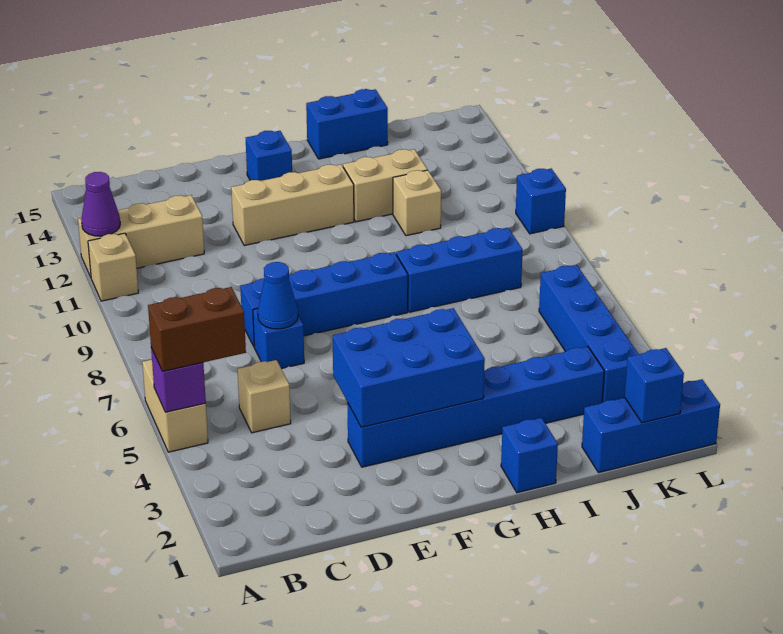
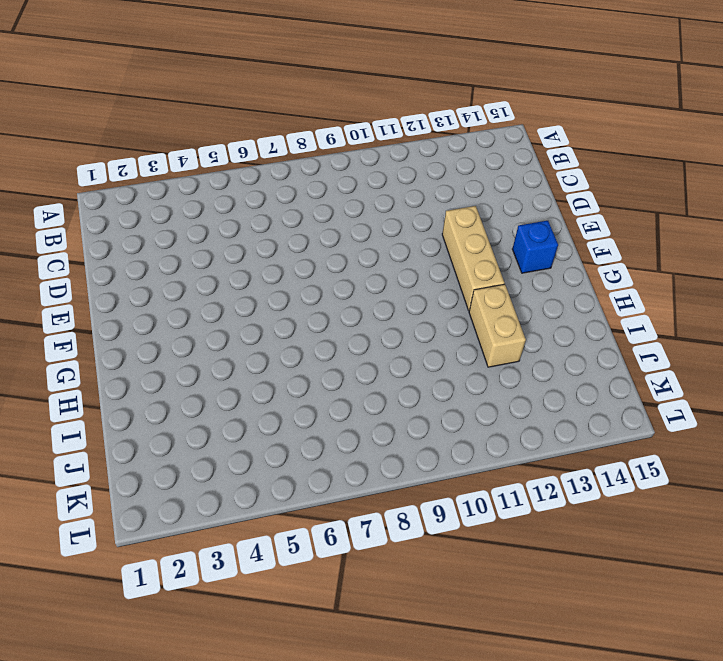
none -> tan 1x2 brick [142,360,208,452]
none -> tan 1x1 brick [88,233,138,301]
none -> tan 1x3 brick [78,195,204,277]

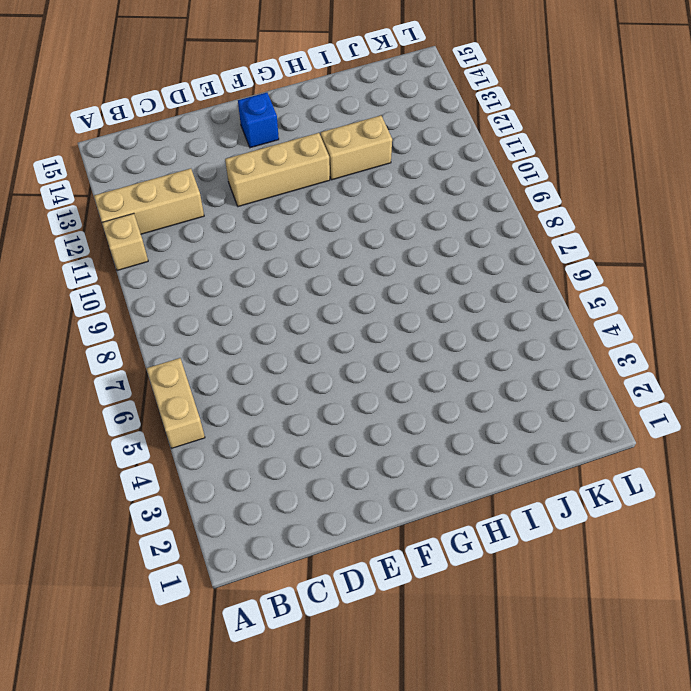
none -> tan 1x1 brick [238,360,291,433]
none -> blue 1x1 brick [253,309,304,369]
none -> blue 1x4 brick [240,252,408,346]

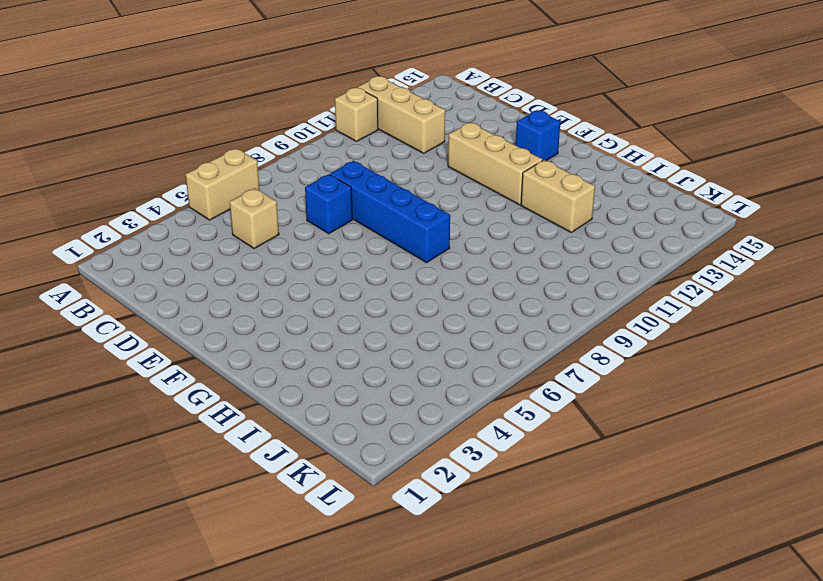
none -> blue 1x6 brick [347,347,604,467]
none -> blue 1x1 brick [501,418,558,493]
none -> blue 1x3 brick [396,228,523,312]

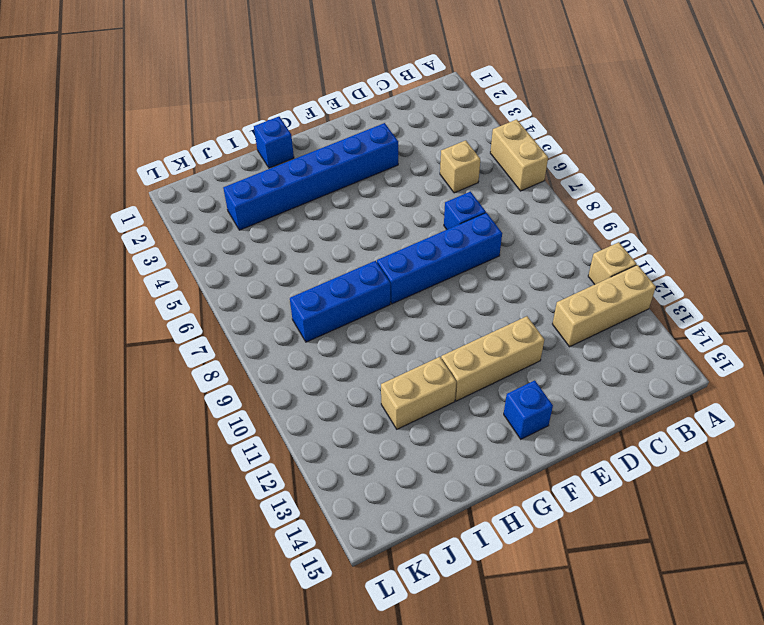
none -> blue 1x2 brick [306,89,388,159]
none -> tan 1x1 brick [393,170,441,236]
none -> blue 1x3 brick [582,379,720,473]

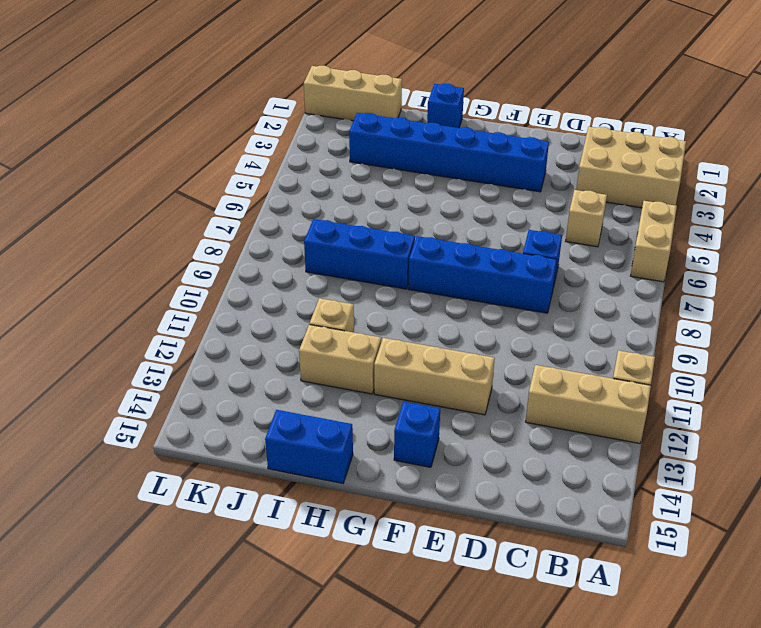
tan 2x3 brick [576,127,686,208] -> none
tan 1x3 brick [304,66,402,121] -> blue 1x3 brick [582,379,720,473]
none -> blue 1x4 brick [539,265,638,402]
none -> blue 1x1 brick [516,168,566,234]
none -> purple 1x1 brick [151,348,206,412]

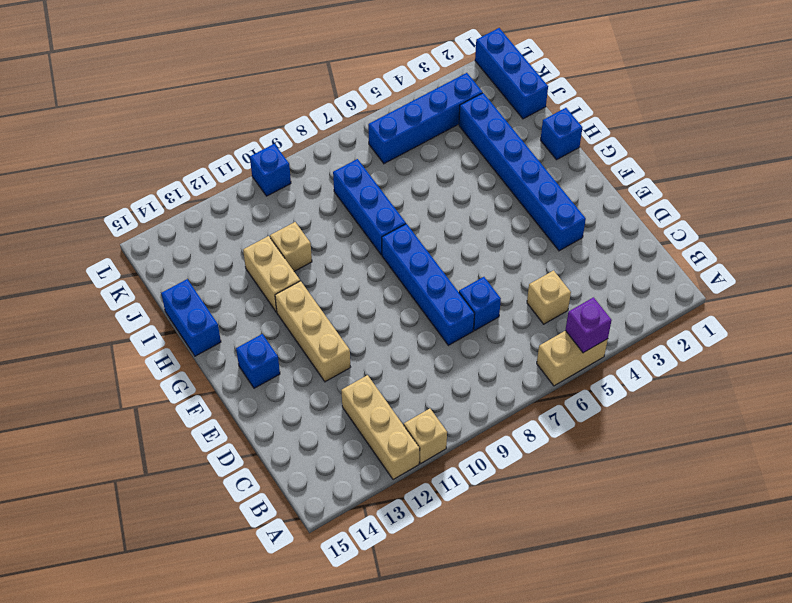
none -> purple 1x1 cone [81,172,120,236]
none -> blue 1x1 cone [258,262,298,329]
none -> blue 2x3 brick [333,308,485,427]

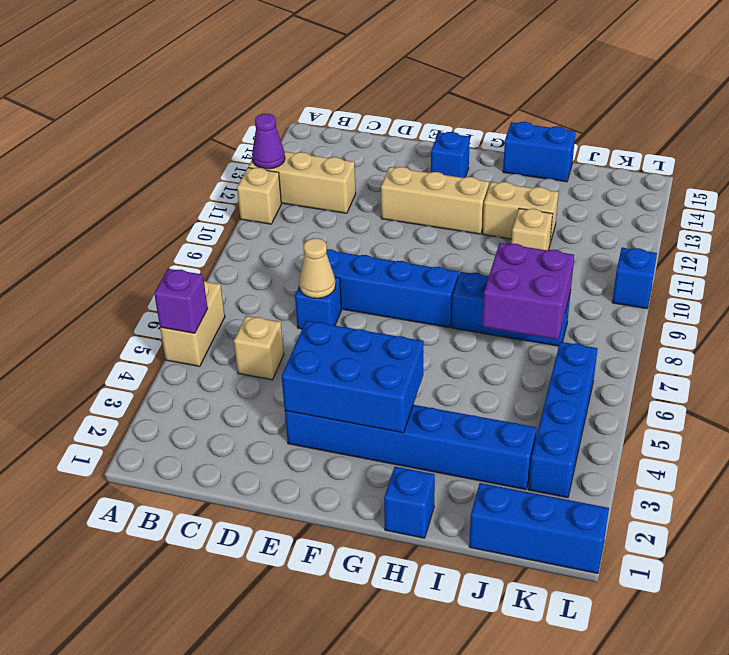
tan 1x1 cone [299,238,336,298] -> blue 1x1 cone [258,262,298,329]
purple 2x2 brick [482,243,574,340] -> none
none -> blue 1x1 brick [625,348,684,423]
none -> brown 1x2 brick [148,287,246,371]

